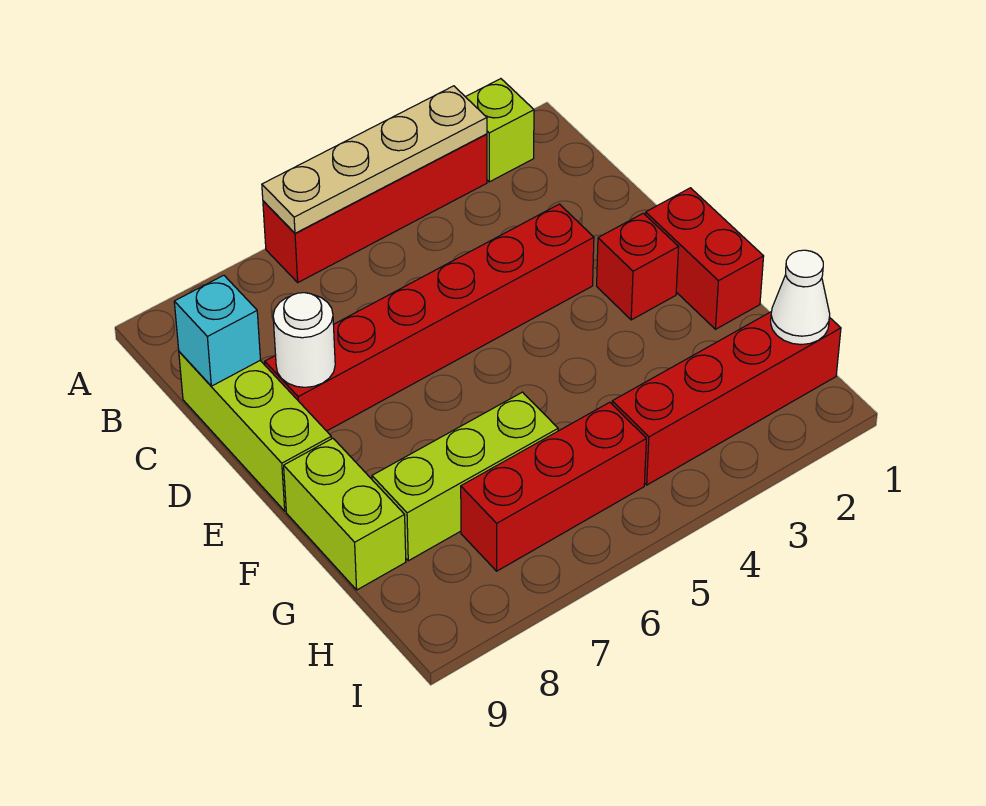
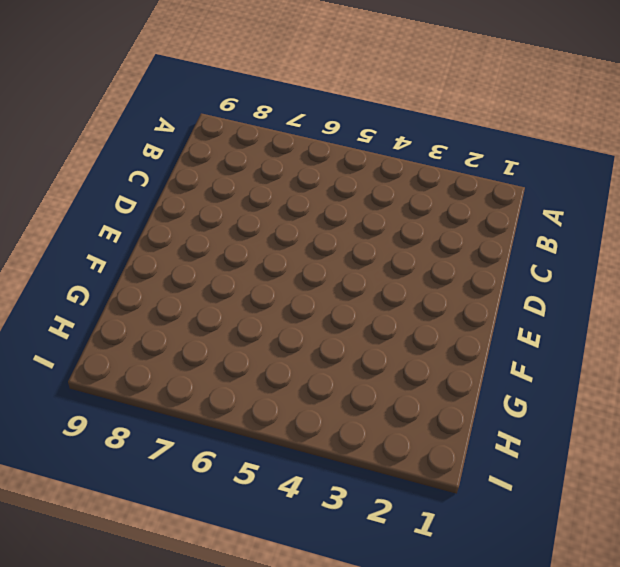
none -> lime 1x1 brick [466,79,534,182]
none -> red 1x4 brick [263,134,487,282]
none -> lime 1x3 brick [179,352,331,511]

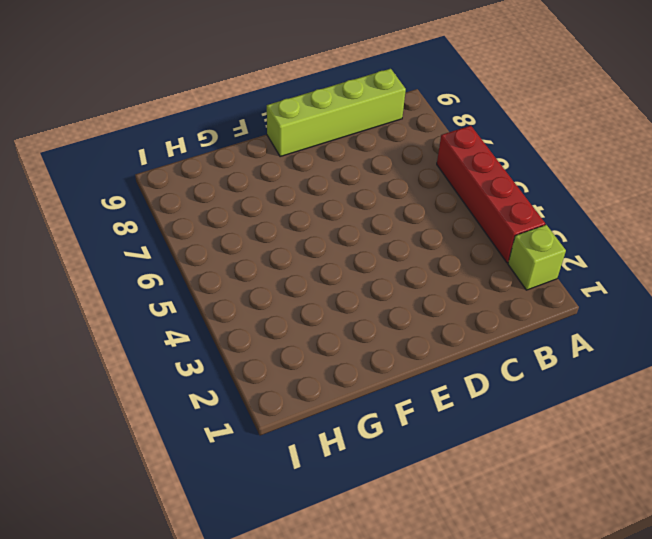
lime 1x4 brick [267,69,406,157] -> lime 1x3 brick [179,352,331,511]
none -> red 1x6 brick [265,204,594,431]
none -> red 1x2 brick [646,188,764,329]
none -> red 1x1 brick [597,213,679,320]

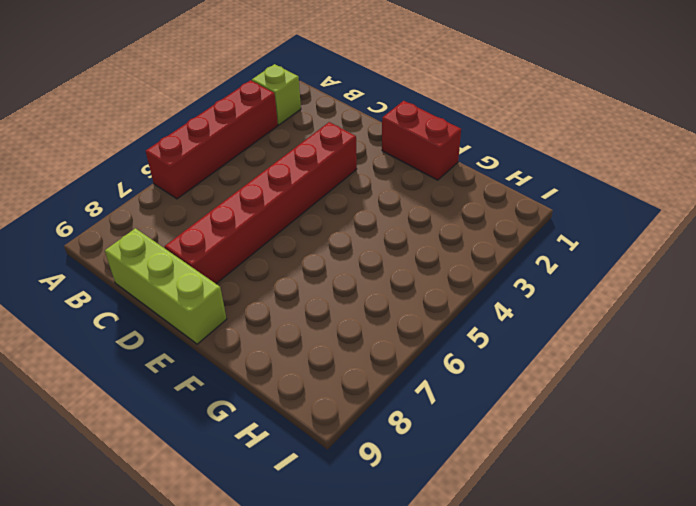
none -> red 1x1 brick [597,213,679,320]
none -> lime 1x2 brick [284,438,406,590]
none -> lime 1x3 brick [372,392,558,561]

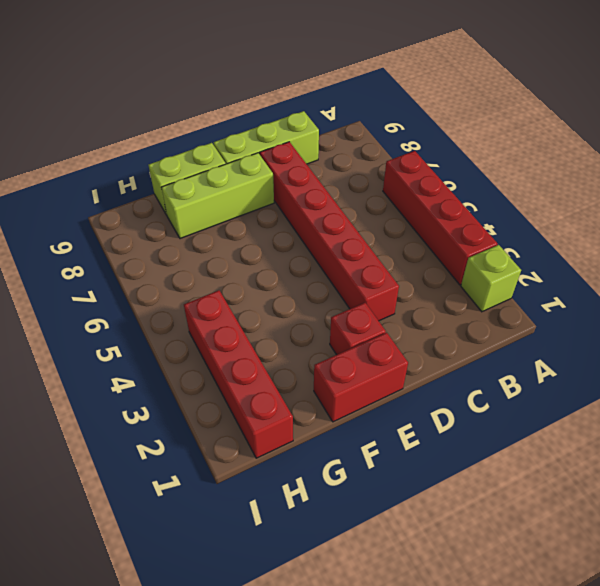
lime 1x3 brick [162,153,274,239] -> lime 1x3 brick turned to [372,392,558,561]
none -> red 1x3 brick [461,402,646,571]
none -> tan 1x4 plate [262,86,487,233]
none -> cyan 1x1 brick [174,275,261,386]

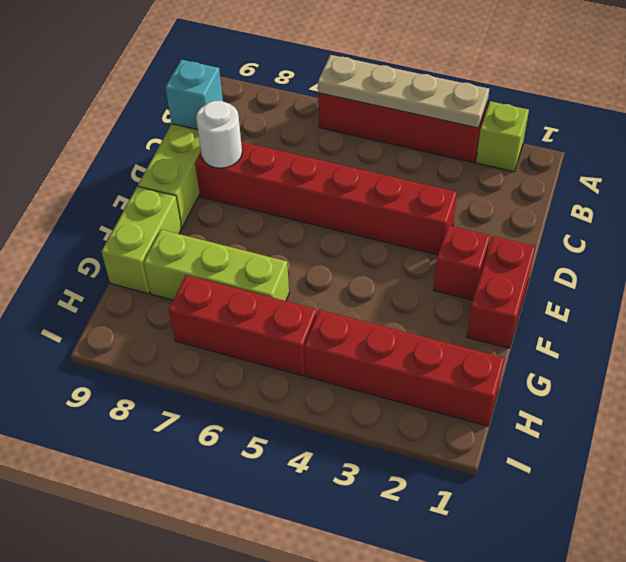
none -> white 1x1 cone [771,250,830,345]

